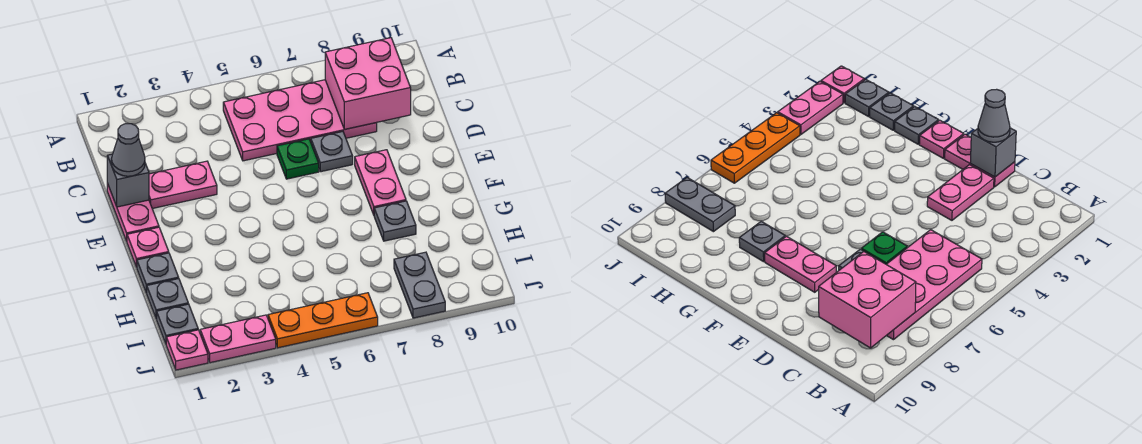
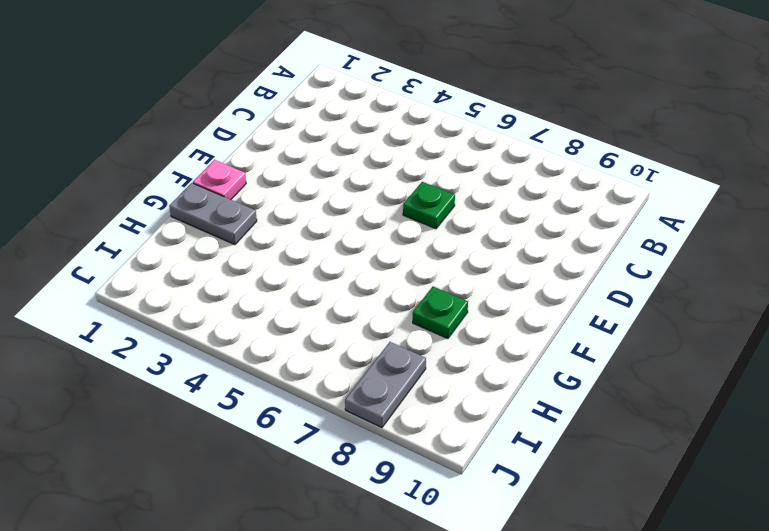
grey 1x2 plate [169,183,257,245] -> grey 1x1 plate [137,253,179,293]
green 1x1 plate [413,287,468,339] -> grey 1x1 plate [374,201,416,241]
none -> pink 2x4 plate [223,80,377,161]
none -> pink 1x2 plate [107,183,159,241]
none -> pink 1x2 plate [149,161,217,209]

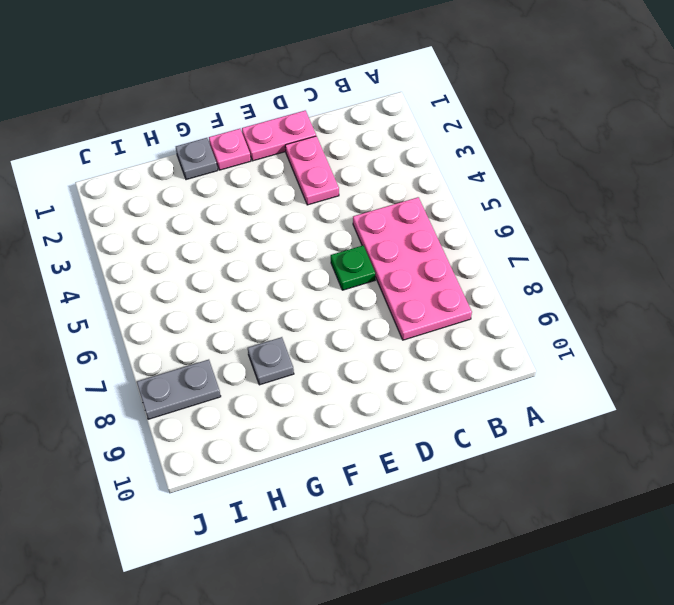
none -> grey 1x1 plate [311,132,353,172]
none -> pink 1x2 plate [355,150,406,215]
none -> grey 1x1 plate [147,279,188,319]

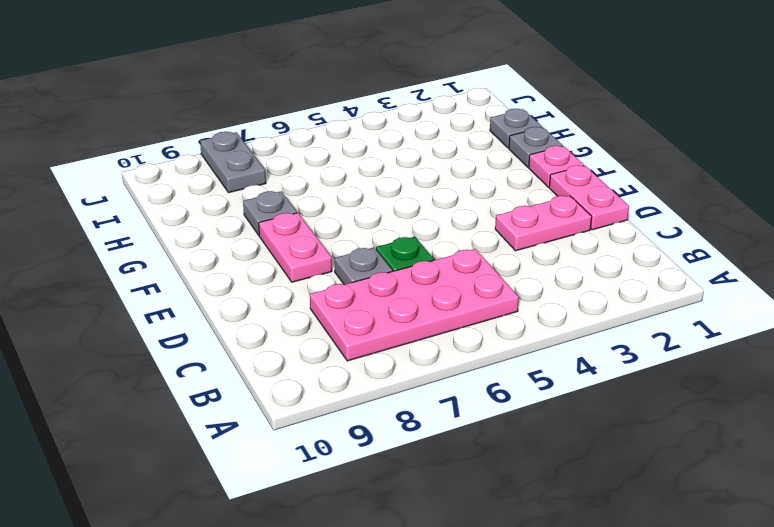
none -> grey 1x1 plate [157,304,198,344]
none -> pink 1x1 plate [166,330,208,370]
none -> pink 1x2 plate [200,315,276,363]

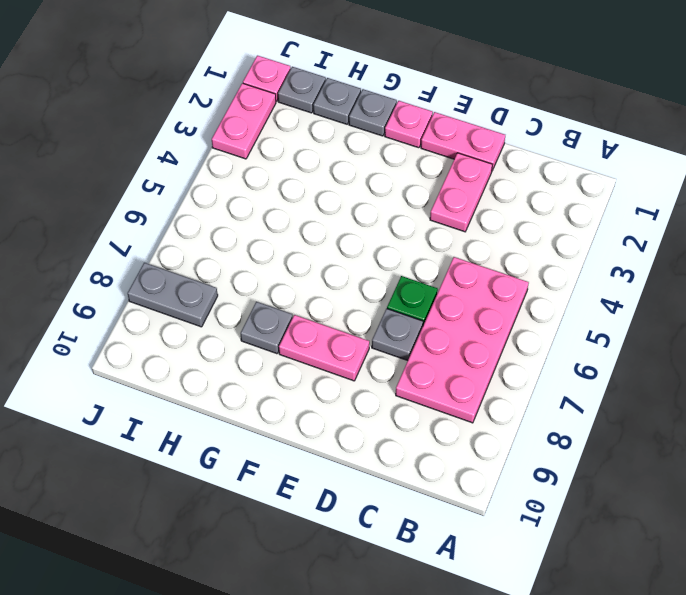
none -> orange 1x3 plate [268,293,378,348]
none -> pink 2x2 brick [325,38,411,129]
none -> grey 1x1 brick [107,154,149,207]

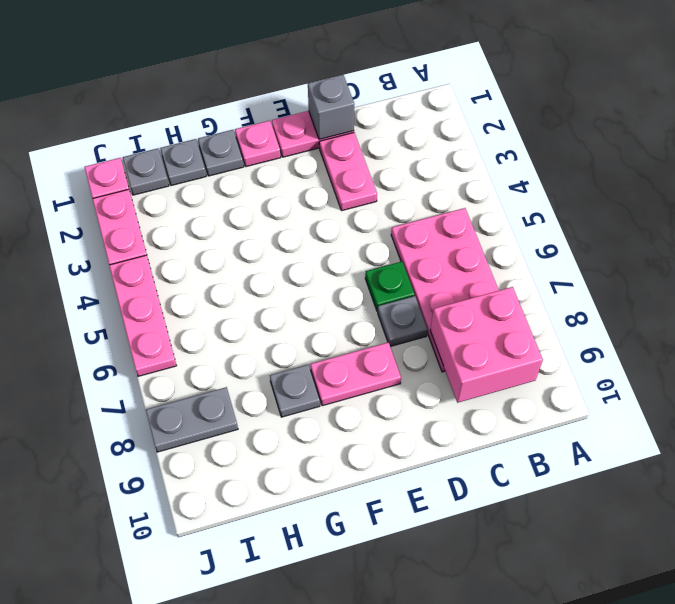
pink 1x3 plate [109,255,177,376] -> orange 1x3 plate [268,293,378,348]
none -> grey 1x1 cone [111,124,145,176]

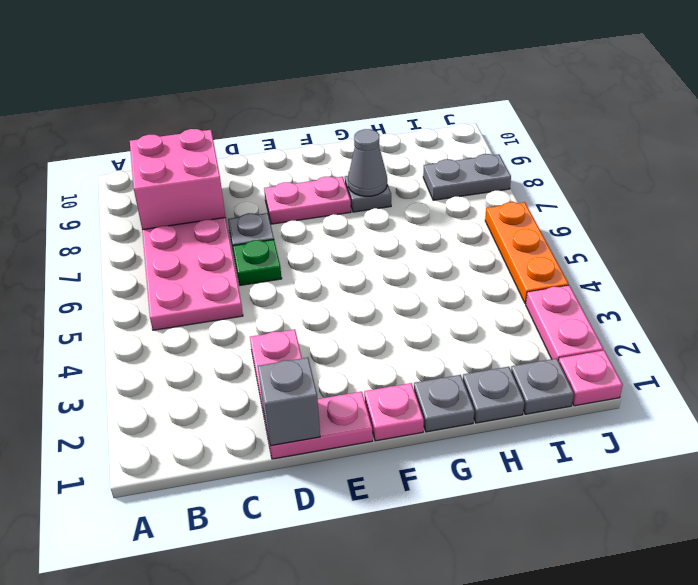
grey 1x1 cone [348,129,387,196] -> grey 1x1 cone moved to [111,124,145,176]

